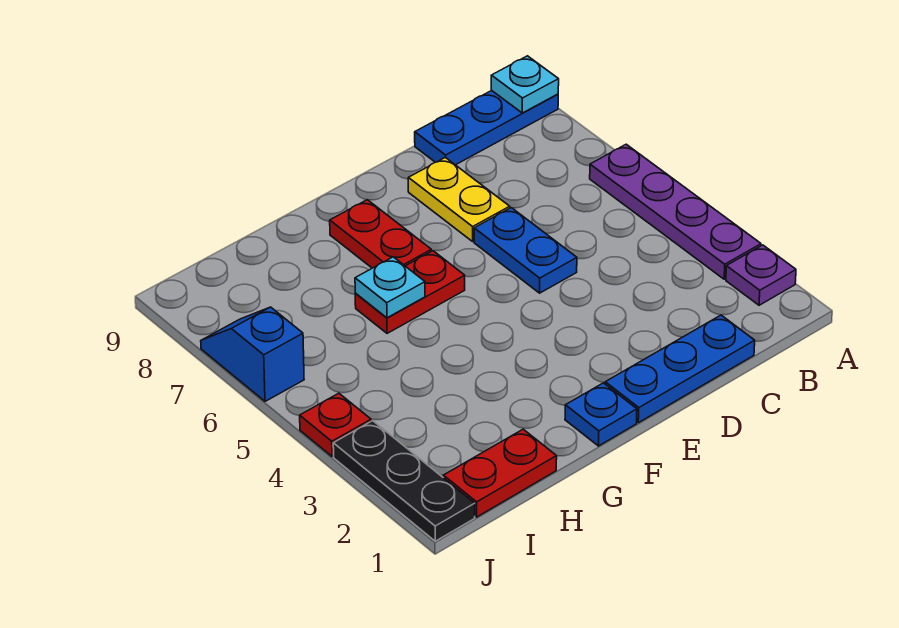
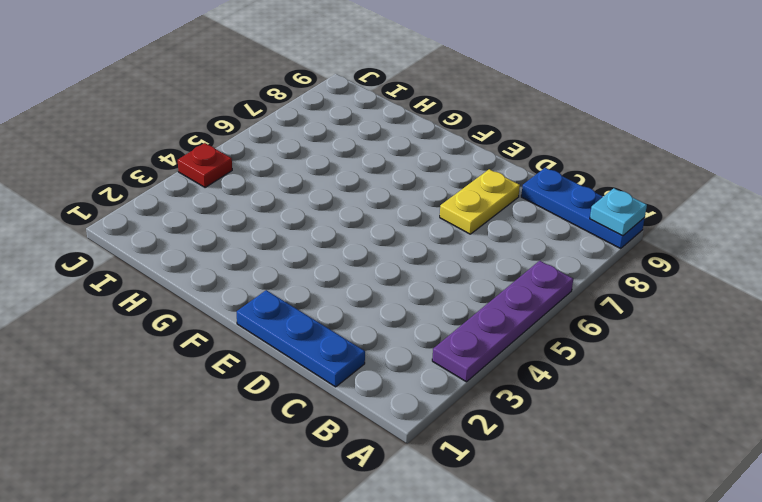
none -> purple 1x1 plate [726,245,796,305]
none -> blue 1x2 plate [474,208,577,293]
none -> blue 1x1 plate [565,383,637,446]

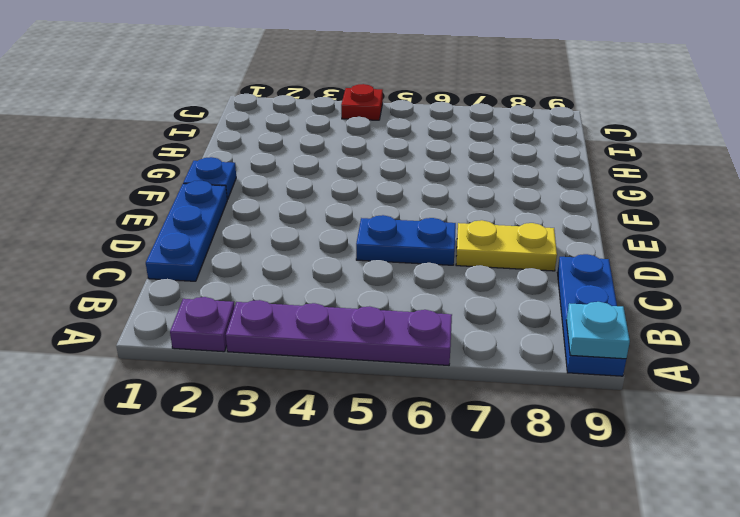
none -> red 1x2 plate [355,251,465,333]
none -> red 1x2 plate [330,200,431,268]
none -> red 1x2 plate [443,429,557,517]

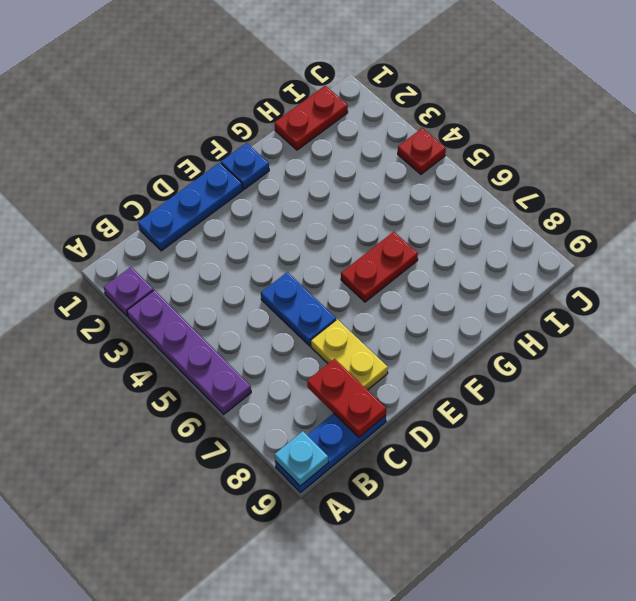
red 1x2 plate [307,359,386,437] -> red 1x2 plate moved to [330,200,431,268]
none -> black 1x3 plate [333,421,475,541]
none -> blue 1x2 slope [201,307,304,401]
none -> cyan 1x1 plate [355,257,425,318]

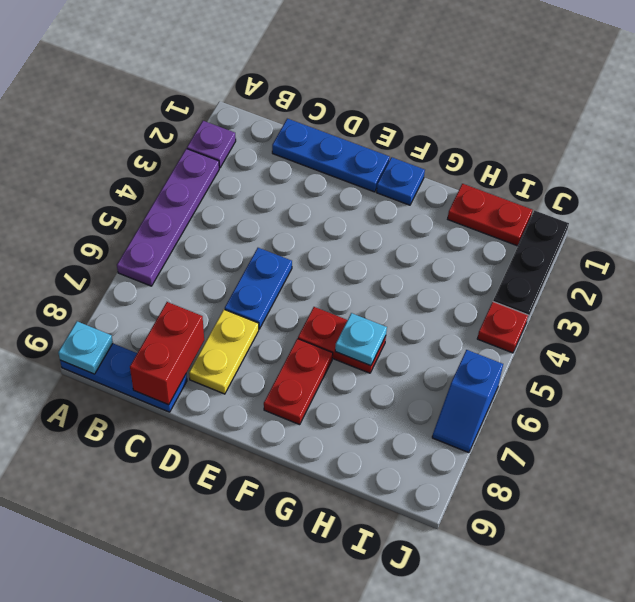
red 1x2 brick [130,302,204,405] -> none

